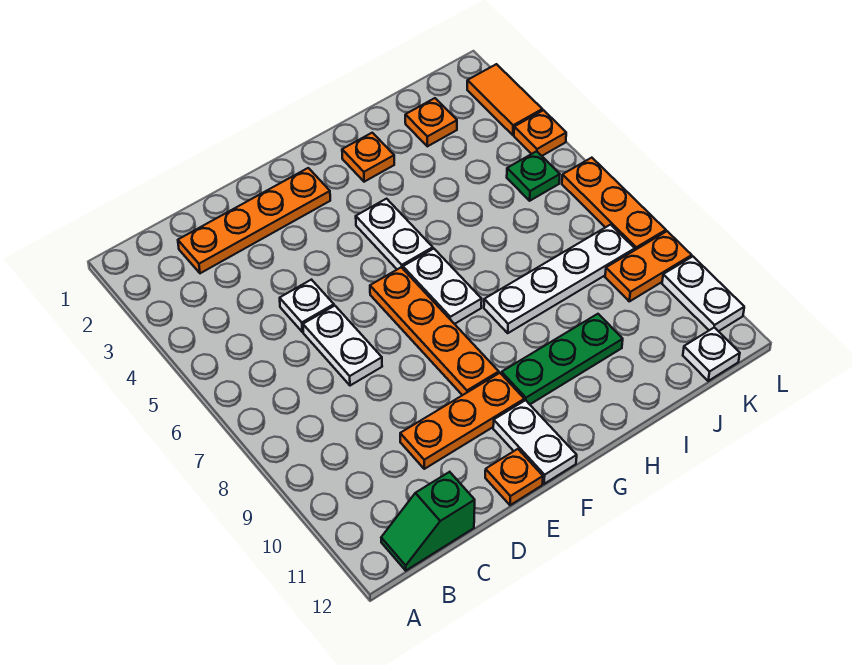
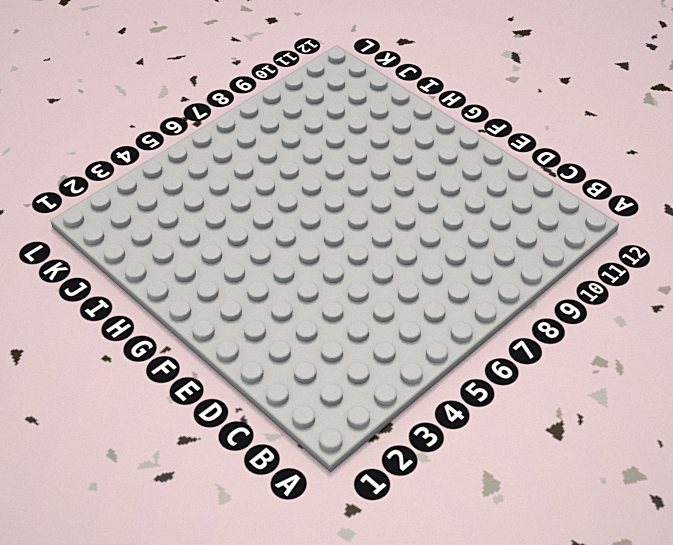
none -> green 1x2 slope [381,472,475,571]
none -> orange 1x4 plate [178,168,330,273]
none -> white 1x1 plate [280,280,334,332]

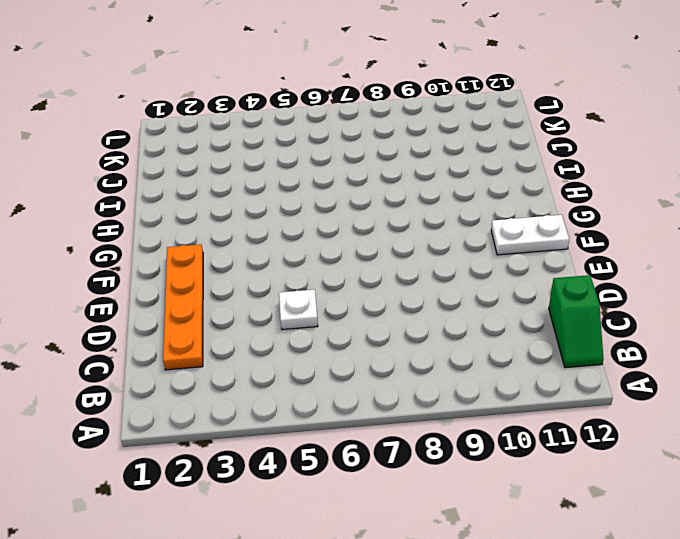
none -> white 1x2 plate [303,306,382,386]
none -> orange 1x3 plate [400,373,524,469]
none -> orange 1x1 plate [485,449,543,505]

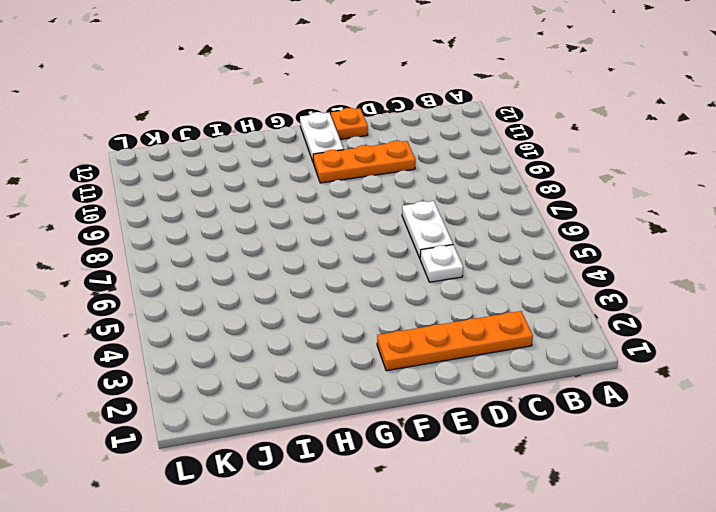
none -> green 1x2 slope [381,472,475,571]
none -> orange 1x4 plate [370,267,499,395]
none -> white 1x2 plate [356,199,433,269]

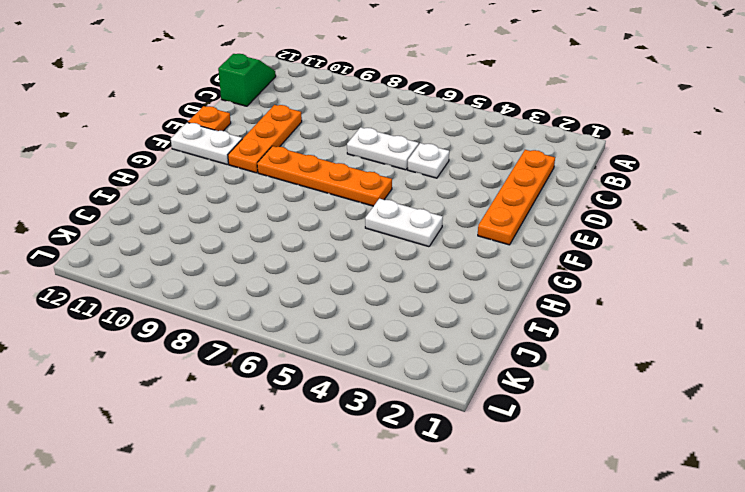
none -> white 1x2 plate [403,249,482,324]
none -> green 1x3 plate [502,314,623,404]
none -> orange 1x1 plate [342,133,394,182]

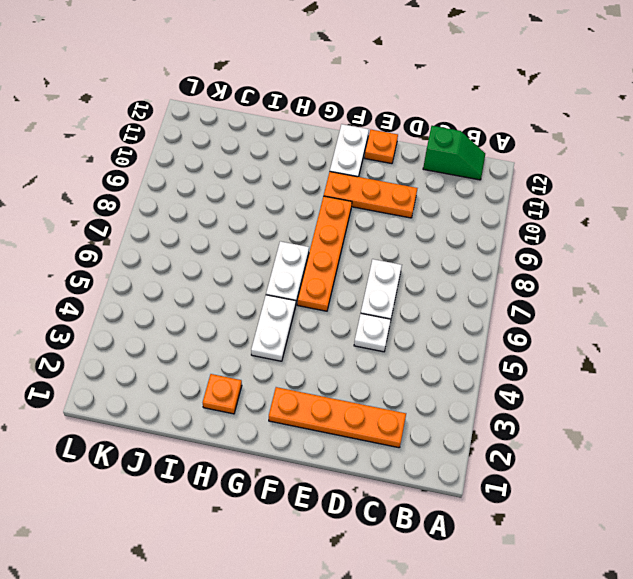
none -> green 1x3 plate [502,314,623,404]
none -> white 1x4 plate [484,225,635,333]
none -> orange 1x1 plate [405,98,457,146]

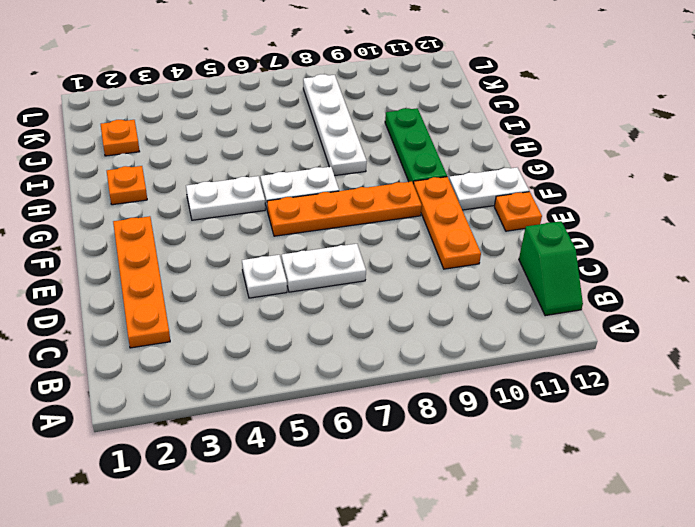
none -> green 1x1 plate [507,151,560,201]
none -> orange 1x2 plate [605,231,692,301]
none -> white 1x1 plate [683,328,740,381]

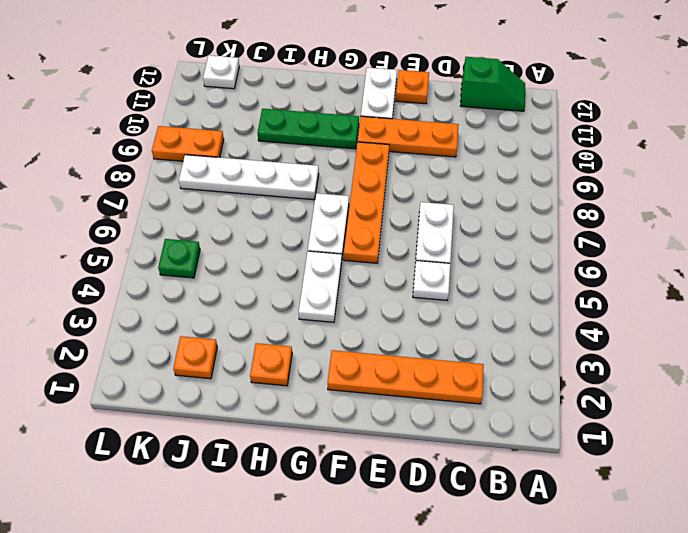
none -> orange 1x2 tile [467,64,542,135]
none -> orange 1x1 plate [514,110,566,156]
none -> orange 1x3 plate [562,158,666,250]

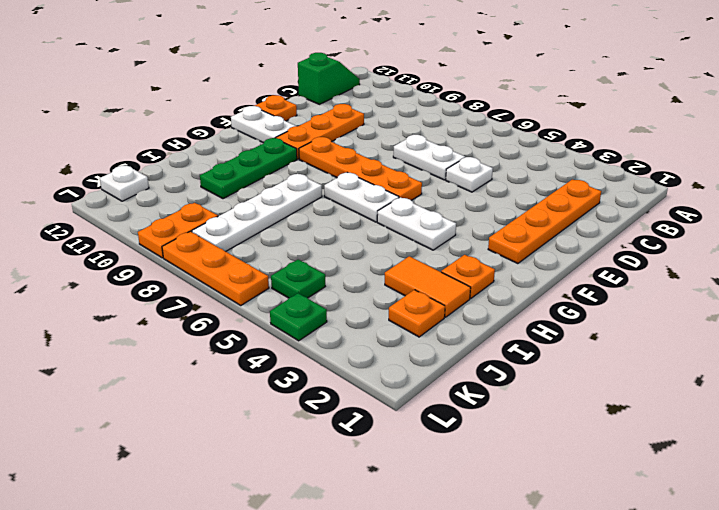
orange 1x2 tile [385,256,471,317] -> orange 1x2 tile moved to [467,64,542,135]
green 1x1 plate [270,293,327,341] -> orange 1x1 plate [514,110,566,156]
none -> white 1x2 plate [662,257,744,331]

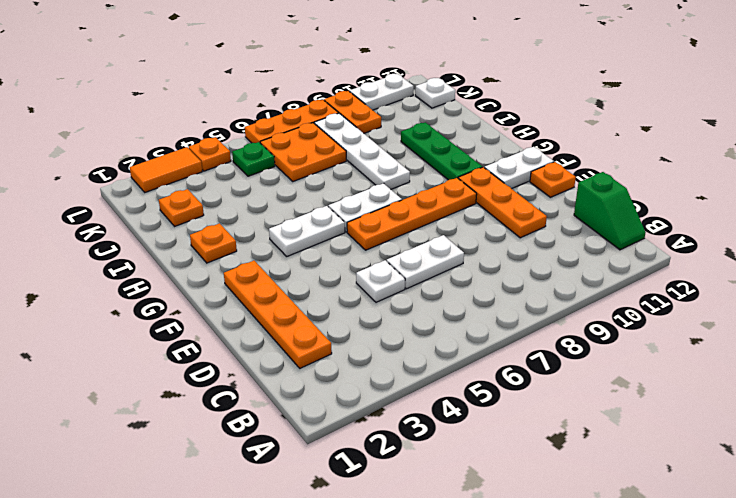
orange 2x2 plate [260,123,346,181] -> none

